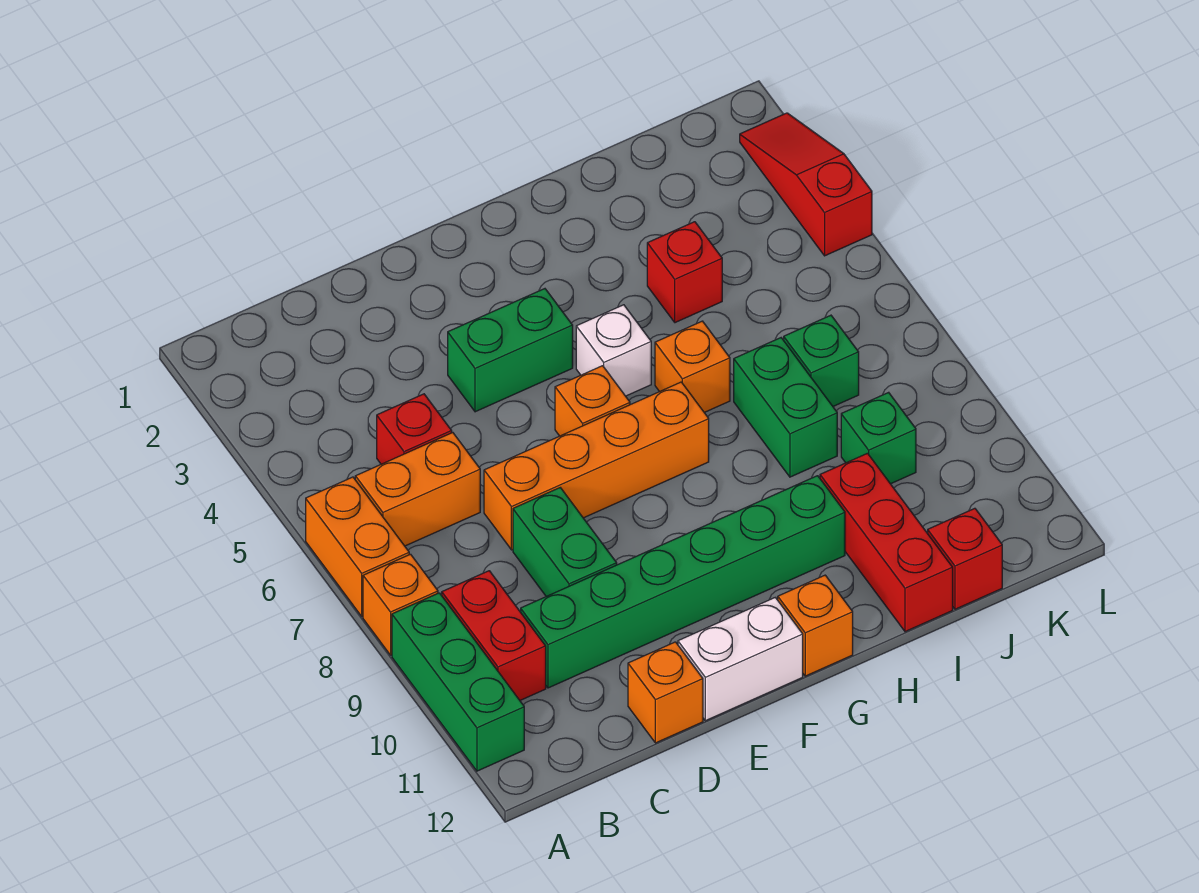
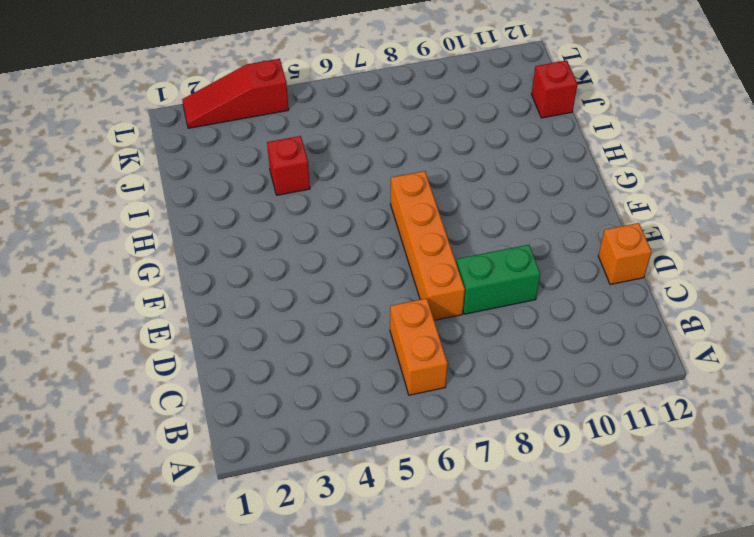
none -> orange 1x2 brick [306,477,409,617]
none -> orange 1x1 brick [363,554,438,655]
none -> green 1x3 brick [392,593,524,771]

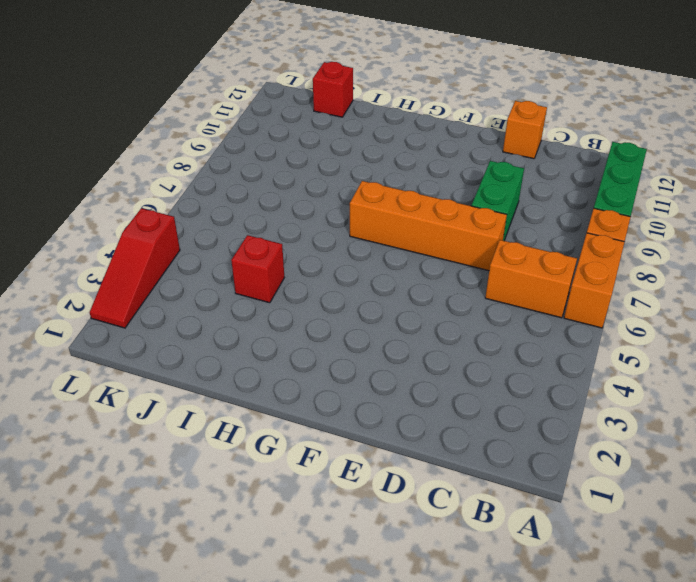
none -> red 1x2 brick [442,571,546,700]
none -> red 1x1 brick [377,394,452,464]
none -> green 1x6 brick [521,476,845,688]

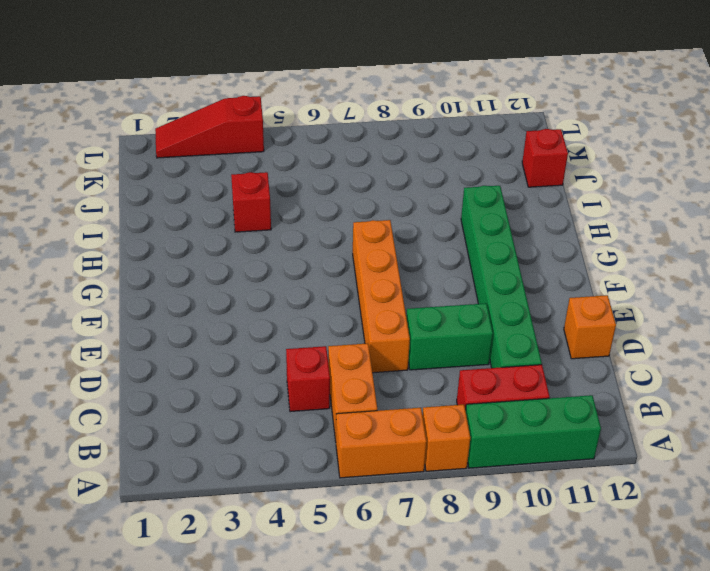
none -> green 1x2 brick [448,289,573,412]
none -> white 1x2 brick [678,598,803,721]
none -> orange 1x1 brick [555,366,630,436]

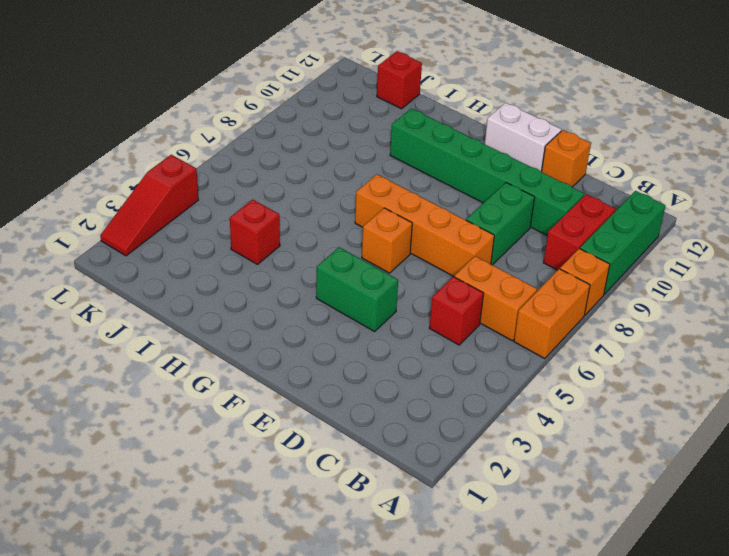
none -> white 1x1 brick [576,305,651,396]
none -> orange 1x1 brick [778,575,853,676]
none -> orange 1x1 brick [655,321,730,413]

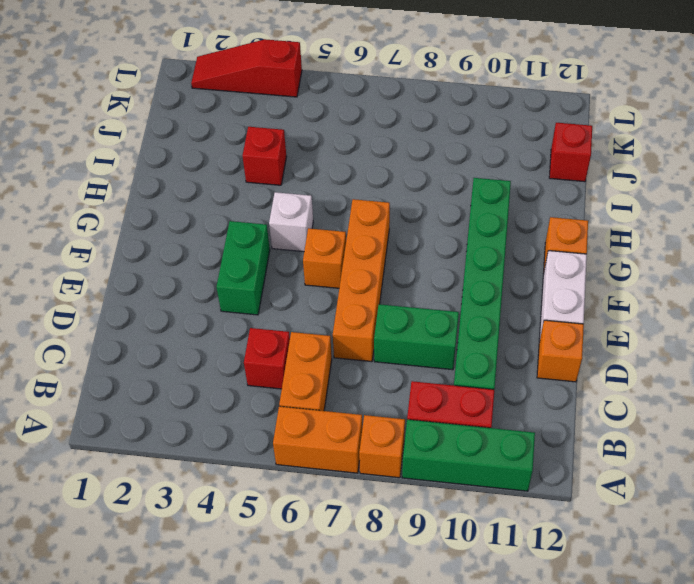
none -> orange 1x1 brick [655,321,730,413]
none -> green 1x2 brick [734,338,837,477]
none -> red 1x3 brick [820,453,953,632]

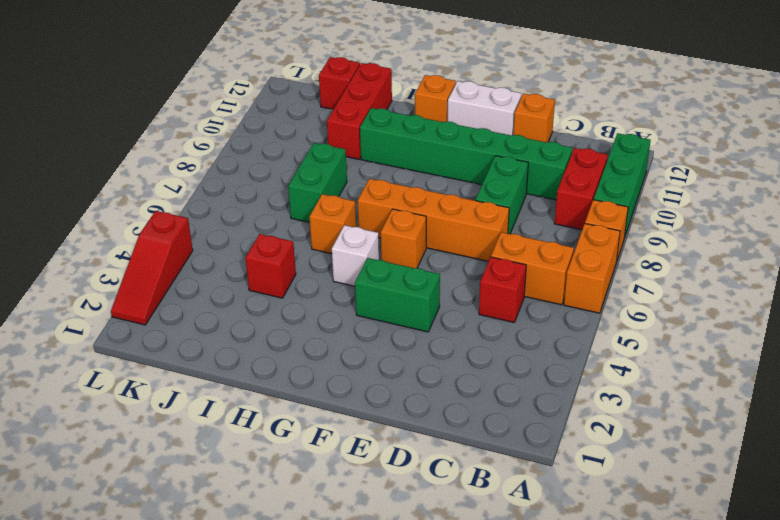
none -> green 1x1 brick [784,315,859,406]
none -> green 1x1 brick [841,392,916,484]

